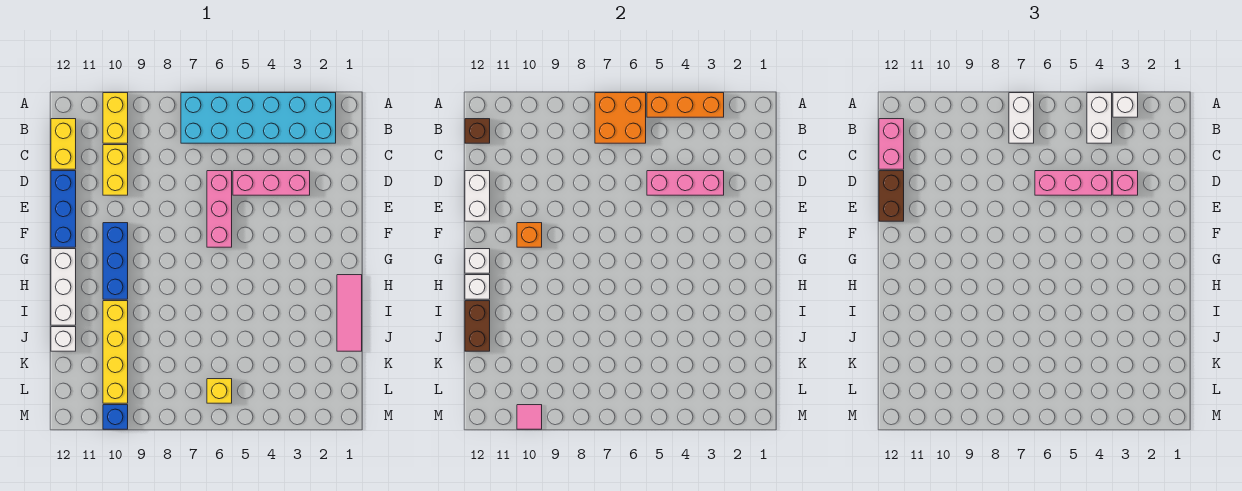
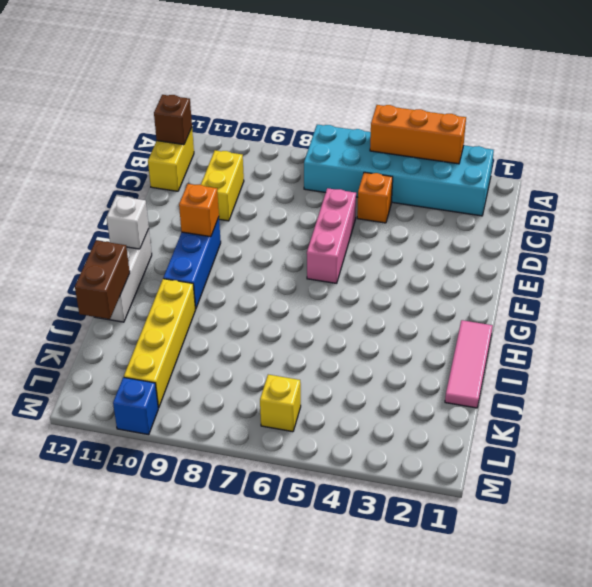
orange 1x1 brick [357,172,393,223] -> none
none -> yellow 1x2 brick [103,93,128,143]
none -> pink 1x3 brick [233,171,310,195]
none -> blue 1x3 brick [51,171,76,247]
none -> white 1x1 brick [51,327,76,351]

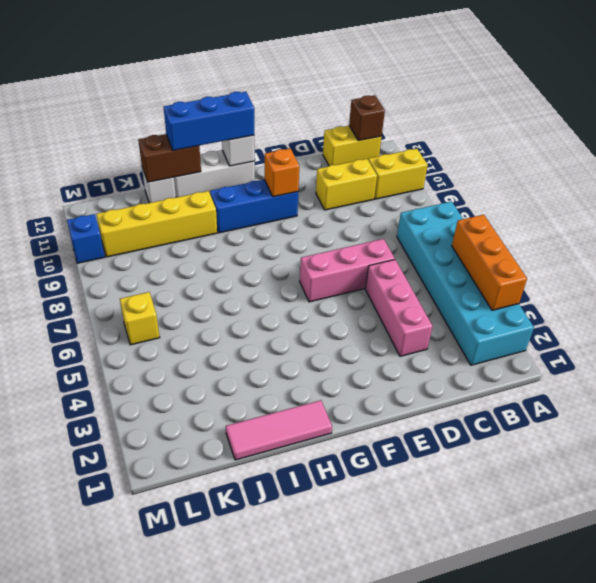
blue 1x3 brick [164,92,254,150] -> blue 1x3 brick moved to [51,171,76,247]
none -> orange 2x2 brick [595,93,646,143]
none -> pink 1x3 brick [647,171,724,195]
none -> white 1x2 brick [465,171,490,221]
none -> white 1x1 brick [465,275,490,299]

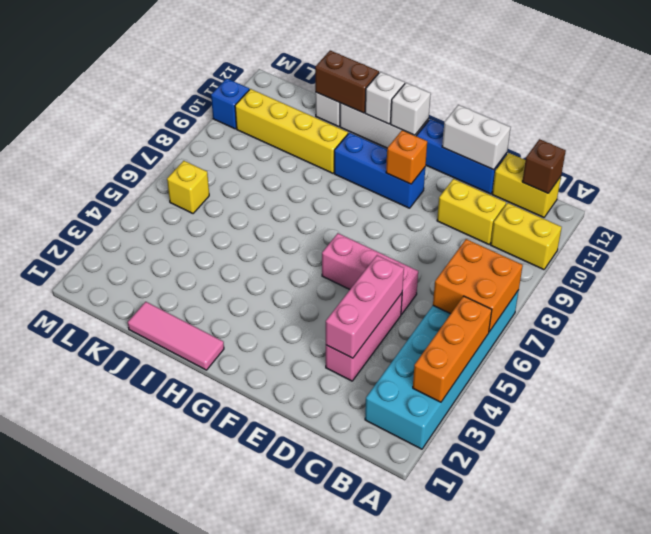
none -> pink 1x1 tile [517,405,542,429]
none -> white 1x1 brick [1113,93,1138,117]
none -> white 1x2 brick [1087,93,1112,143]
none -> white 1x2 brick [1009,93,1034,143]

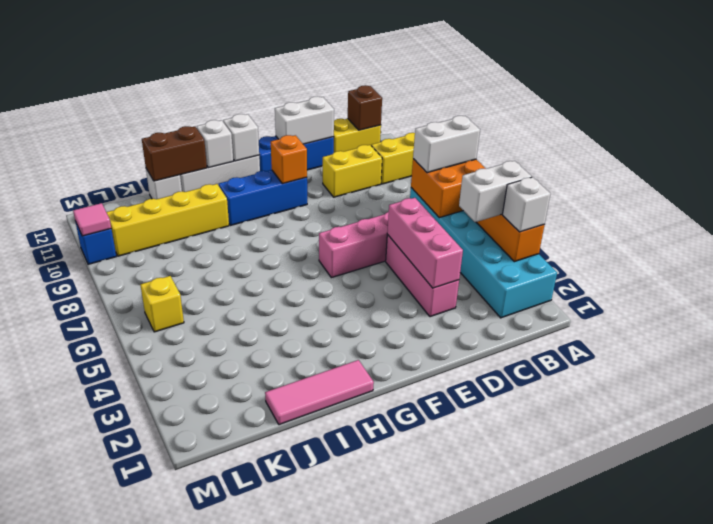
none -> pink 1x2 brick [879,119,904,169]
none -> pink 1x1 brick [1113,171,1138,195]
none -> pink 1x3 brick [1035,171,1112,195]
none -> brown 1x2 brick [879,171,904,221]

